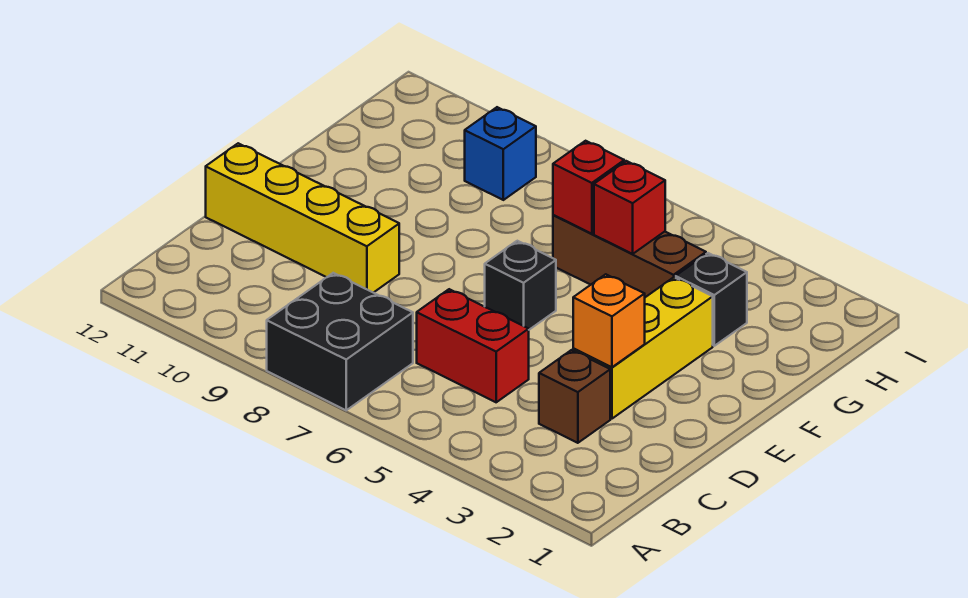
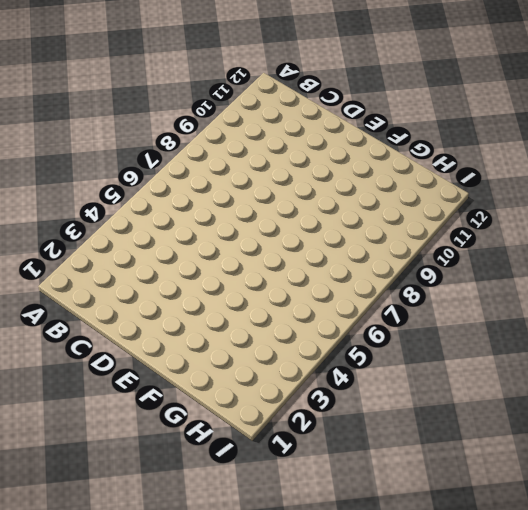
none -> black 2x2 brick [267,273,413,410]
none -> brown 1x1 brick [539,350,610,443]
none -> red 1x2 brick [417,289,529,402]

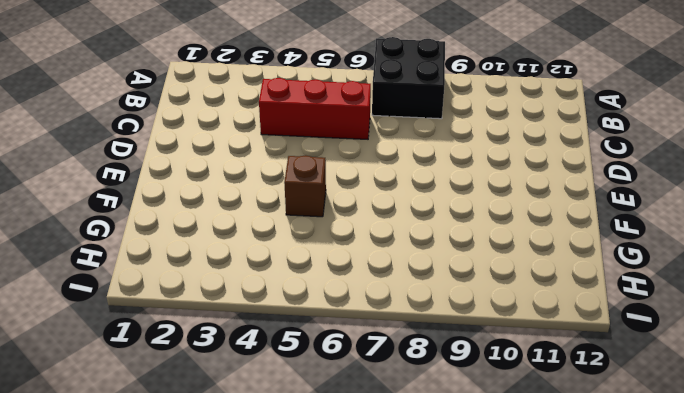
red 1x3 brick [259,78,371,139] -> red 1x2 brick [417,289,529,402]
brown 1x1 brick [284,155,326,217] -> brown 1x1 brick moved to [539,350,610,443]
none -> yellow 1x3 brick [573,277,713,419]
none -> yellow 1x4 brick [206,143,399,293]
none -> black 1x1 brick [485,241,556,330]

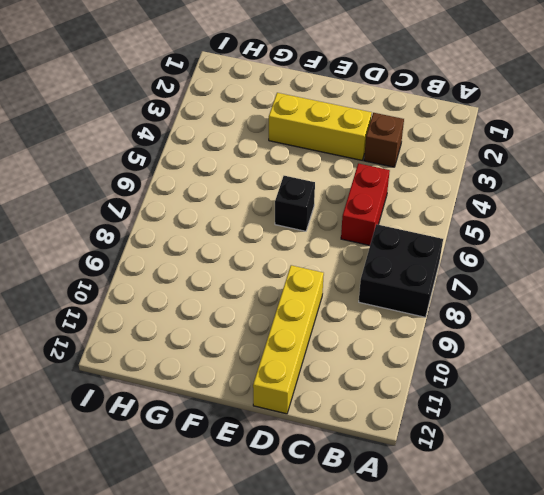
none -> black 1x1 brick [676,253,747,346]
none -> brown 1x3 brick [553,215,706,297]
none -> blue 1x1 brick [465,107,536,200]

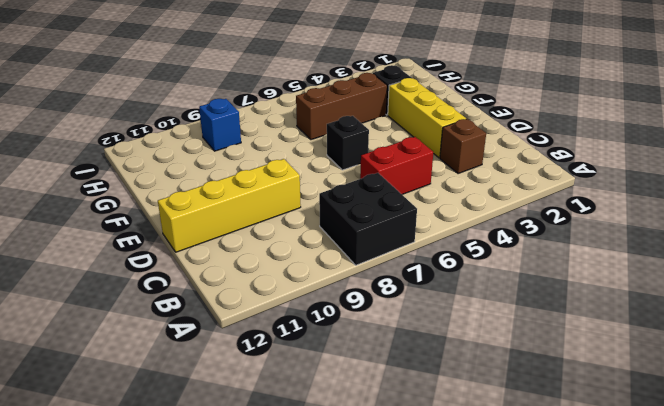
none -> orange 1x1 brick [573,274,645,367]
none -> red 1x1 brick [594,161,665,254]
none -> red 1x1 brick [553,141,624,234]

